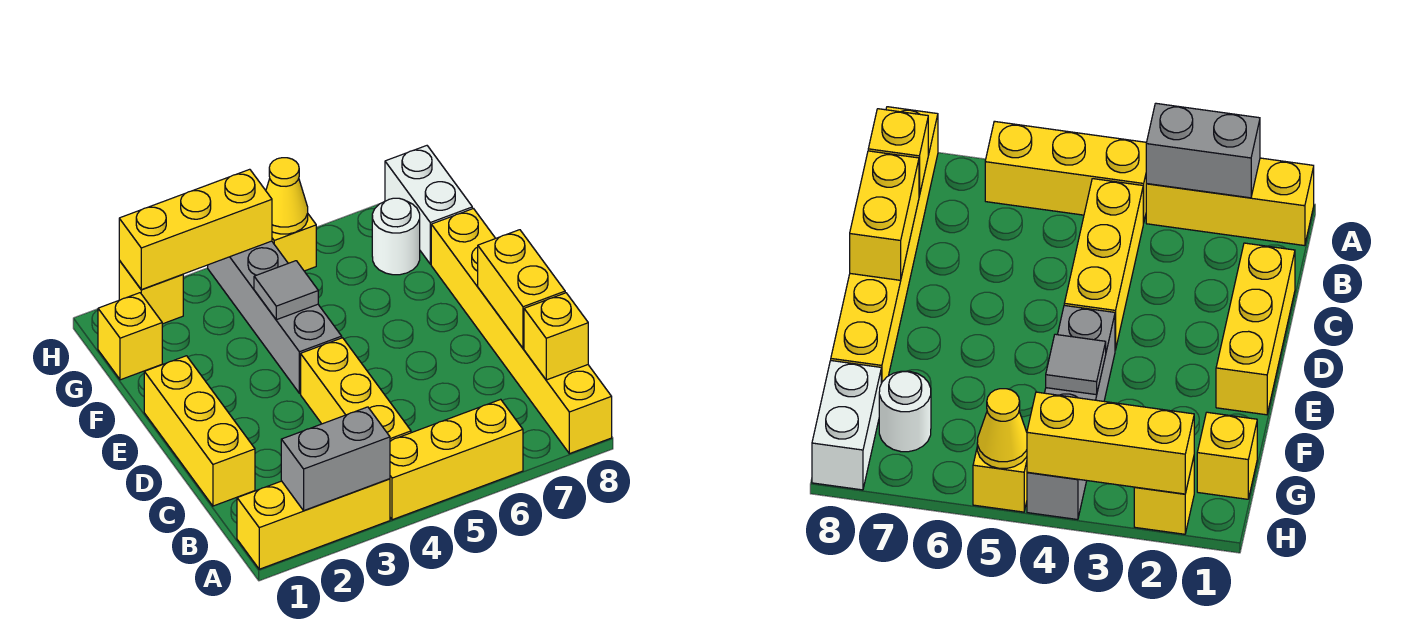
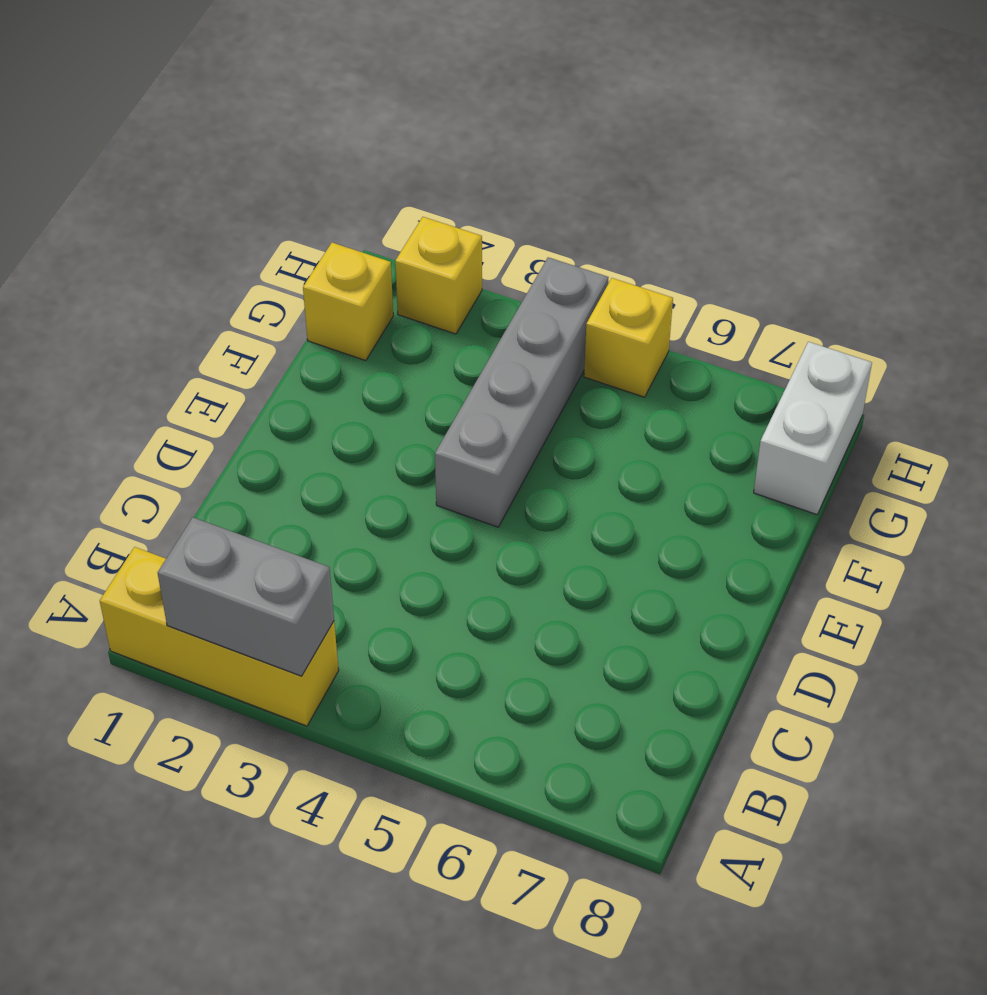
none -> yellow 1x3 brick [390,399,523,520]
none -> yellow 1x6 brick [431,209,612,454]
none -> yellow 1x3 brick [301,338,411,441]

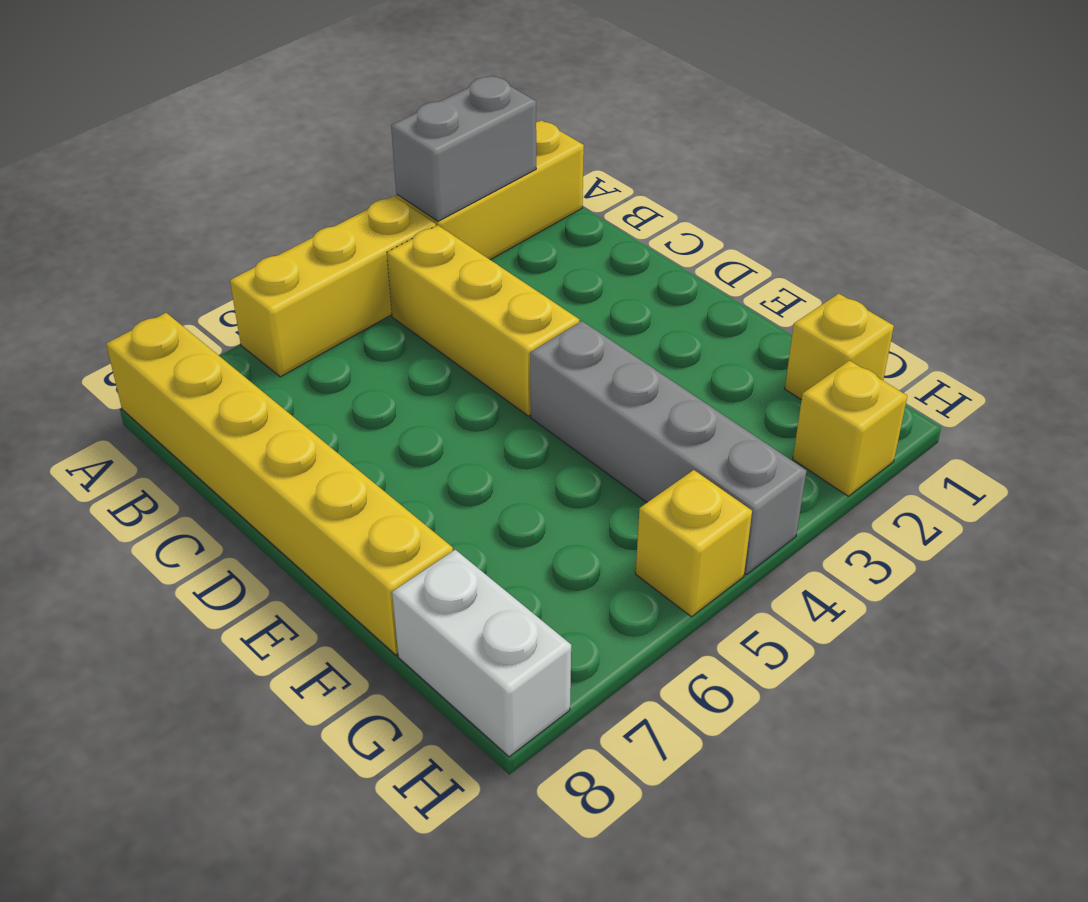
none -> yellow 1x3 brick [144,356,255,506]
none -> white 1x1 round brick [372,198,420,275]
none -> yellow 1x1 brick [524,293,588,380]

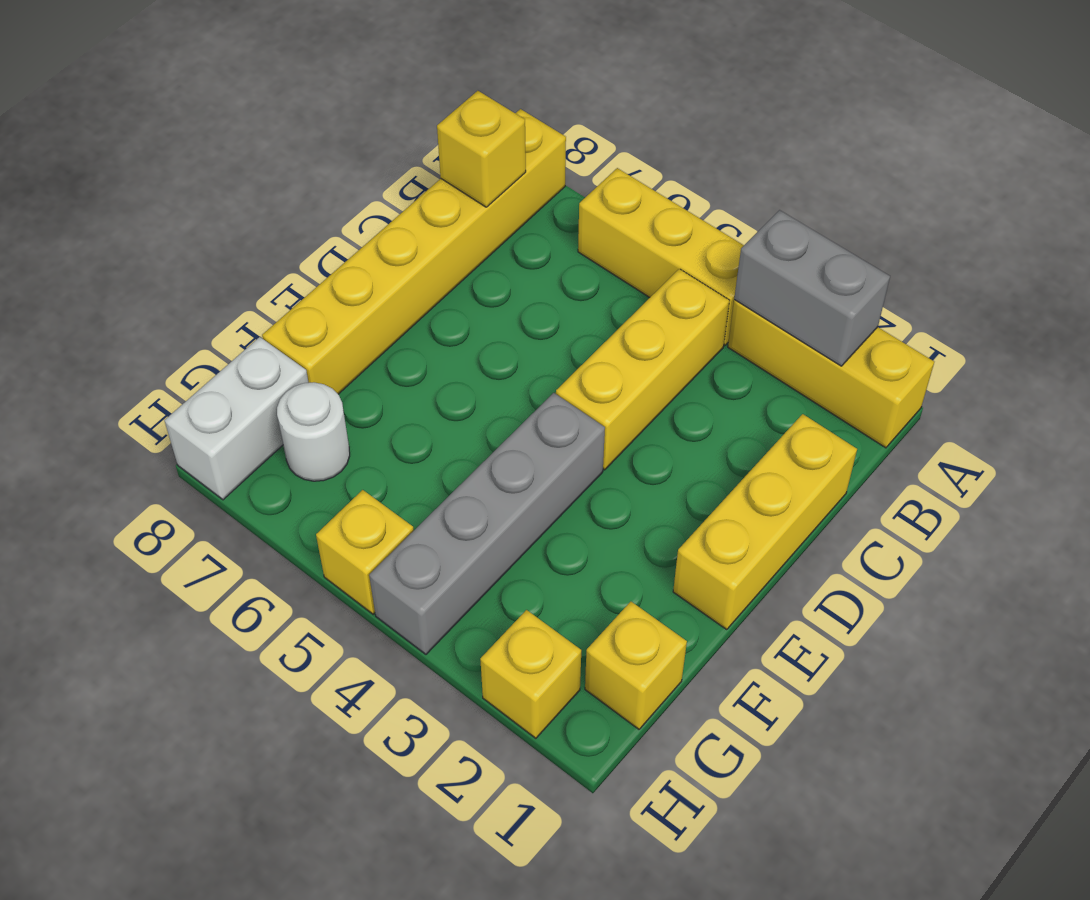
none -> yellow 1x2 brick [478,230,565,348]
none -> grey 1x1 tile [254,261,318,320]
none -> yellow 1x3 brick [119,169,272,290]

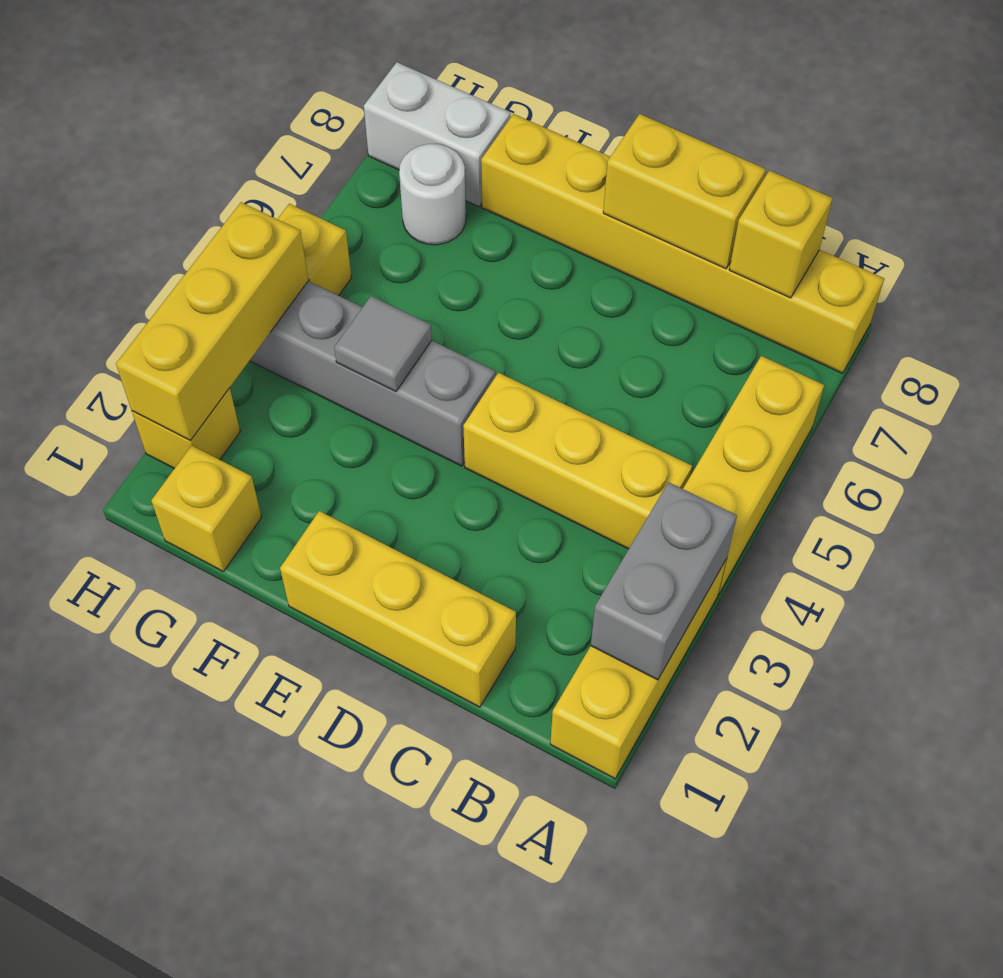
none -> yellow 1x1 cone [266,158,308,234]

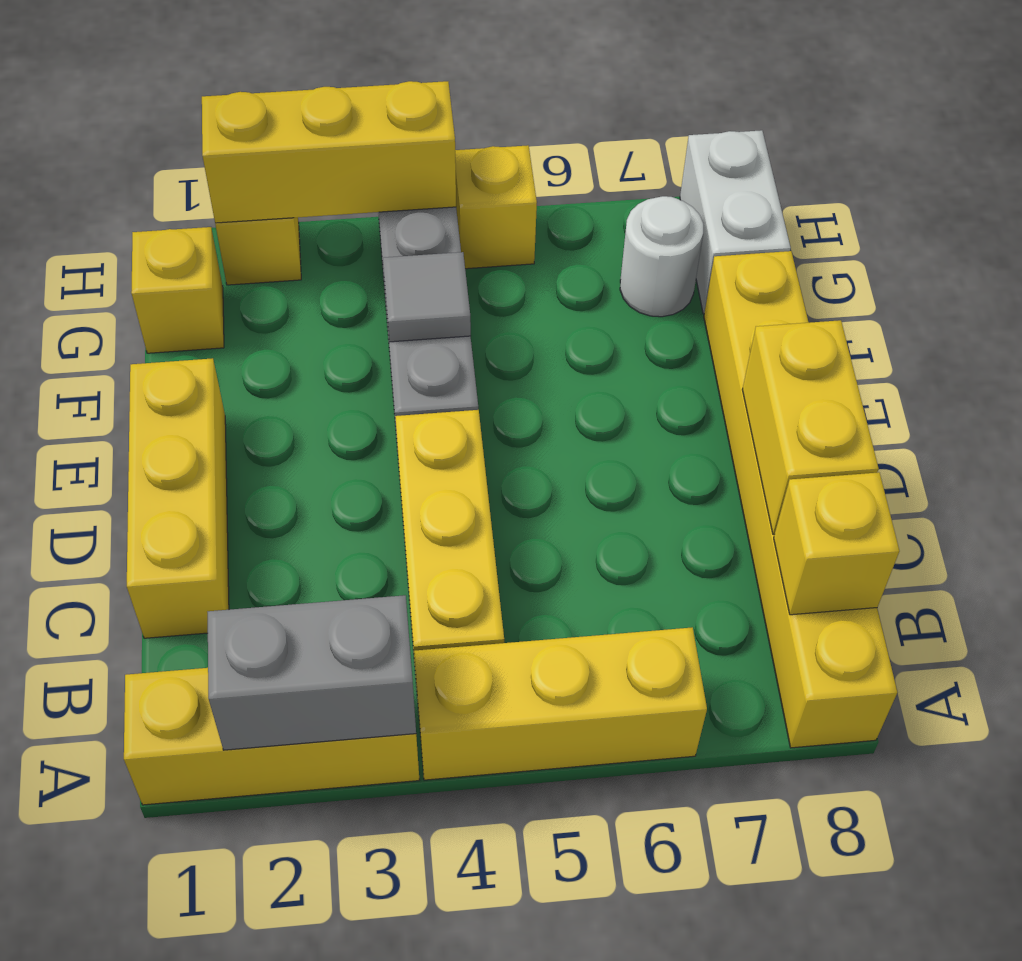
none -> yellow 1x1 cone [266,158,308,234]

